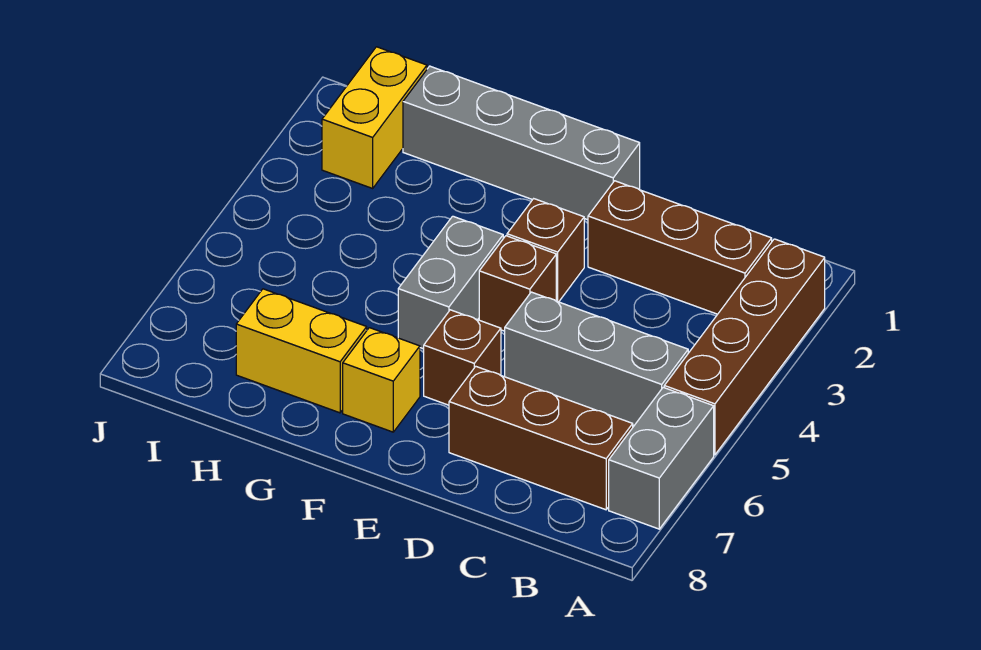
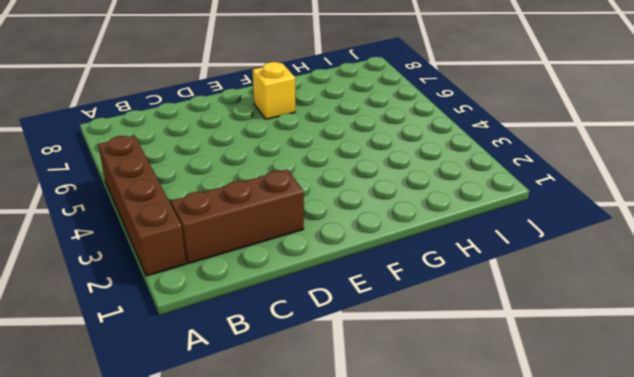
none -> grey 1x2 brick [609,387,714,529]
none -> grey 1x3 brick [505,292,688,425]
none -> brown 1x3 brick [449,366,633,510]

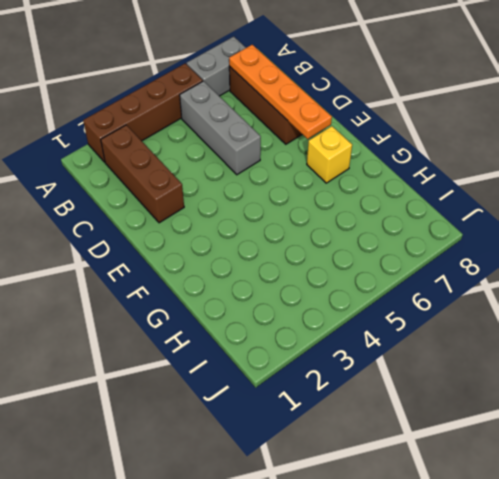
orange 1x4 plate [229,45,332,139] -> none
none -> grey 1x4 brick [403,66,640,220]
none -> brown 1x1 brick [507,199,584,302]
none -> brown 1x1 brick [479,236,556,331]

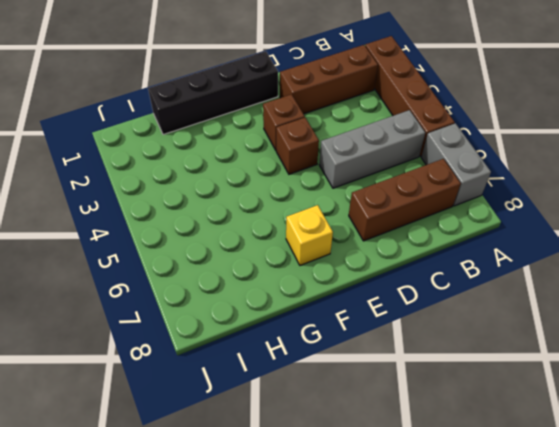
black 1x4 brick [148,51,278,135] -> grey 1x4 brick [403,66,640,220]
none -> brown 1x1 brick [424,310,501,405]
none -> grey 1x2 brick [398,216,503,349]
none -> yellow 1x2 brick [236,289,367,413]

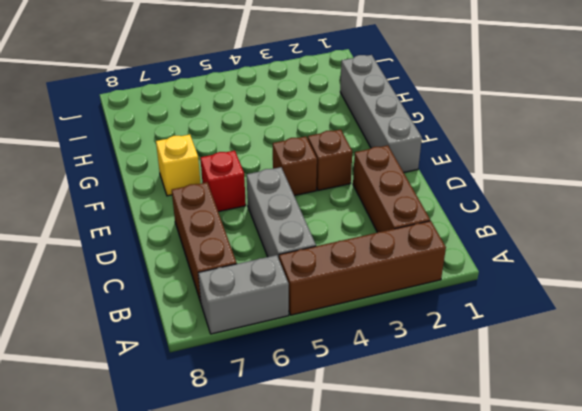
red 1x1 brick [200,151,246,212] -> brown 1x1 brick [424,310,501,405]
none -> grey 1x2 brick [398,216,503,349]
none -> yellow 1x2 brick [236,289,367,413]
none -> yellow 1x2 brick [322,47,427,188]

